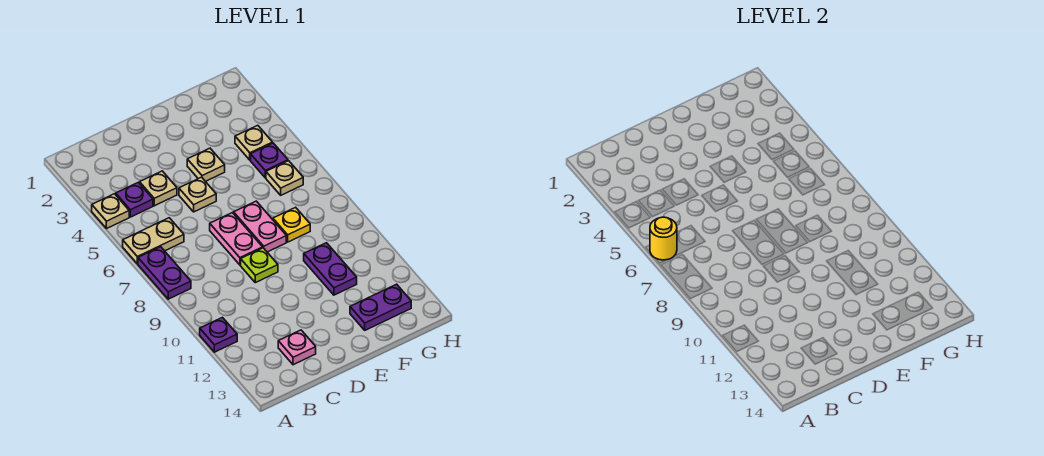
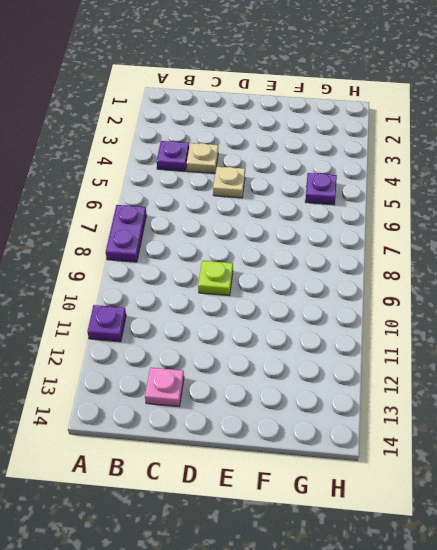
none -> tan 1x1 plate [92,194,129,229]
none -> tan 1x2 plate [123,218,184,264]
none -> pink 1x2 plate [210,213,263,265]

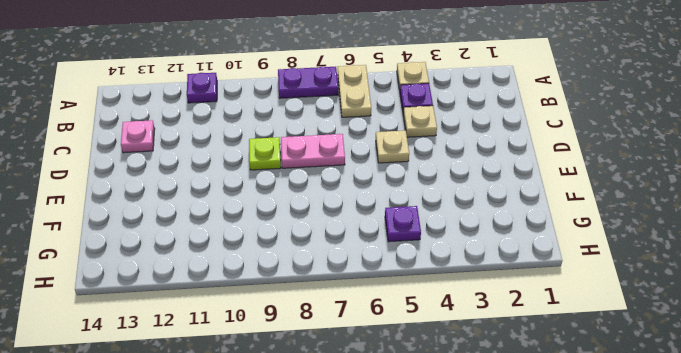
none -> tan 1x1 plate [187,148,225,181]
none -> pink 1x2 plate [234,201,286,252]
none -> yellow 1x1 plate [273,207,310,242]

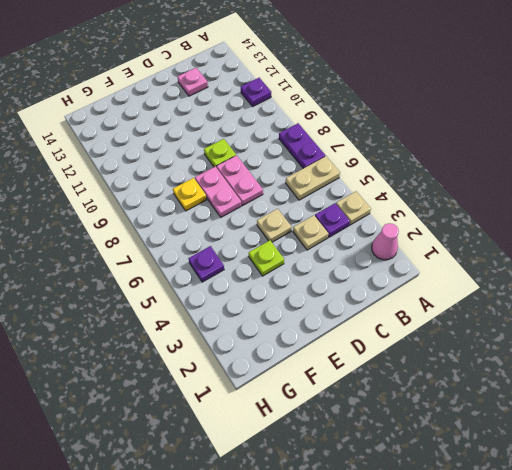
pink 1x1 cone [372,223,399,260] -> none
lime 1x1 plate [249,240,284,276] -> tan 1x1 plate [187,148,225,181]
none -> purple 1x2 plate [304,243,357,295]
none -> purple 1x2 plate [350,284,411,330]
none -> tan 1x1 plate [235,125,273,160]

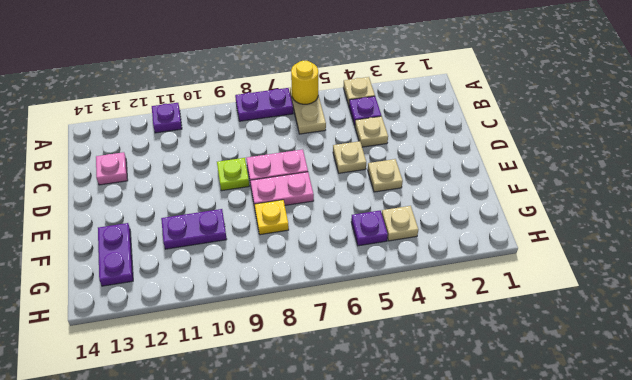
none -> tan 1x1 plate [266,161,303,195]

